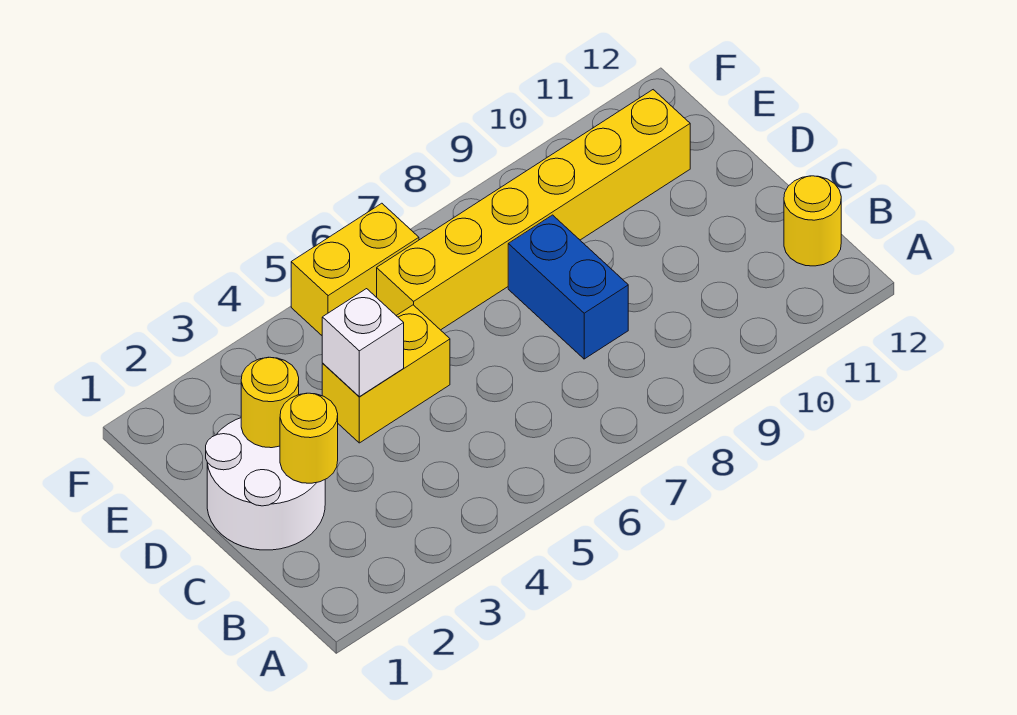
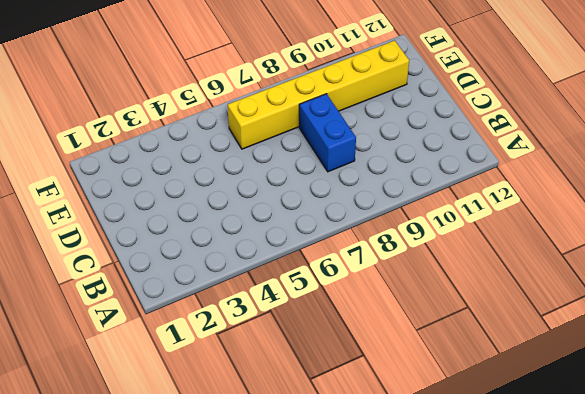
none -> yellow 1x1 round brick [784,176,841,266]
none -> white 2x2 round brick [206,418,325,550]

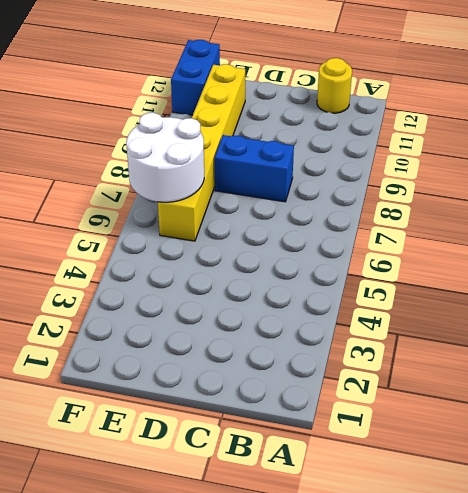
white 2x2 round brick [126,113,204,202] -> white 2x2 round brick moved to [206,418,325,550]
blue 1x2 brick [171,40,220,115] -> none
none -> yellow 1x2 brick [322,305,450,443]
none -> yellow 1x2 brick [291,203,419,335]

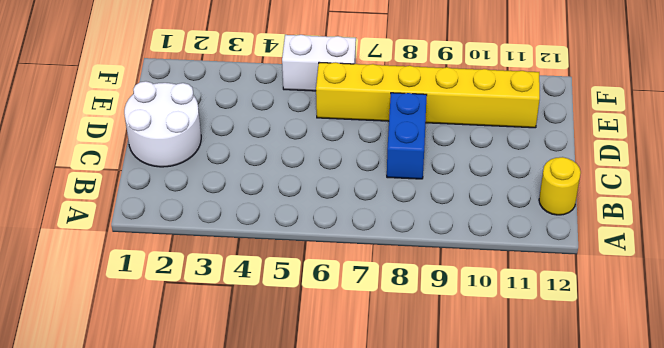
white 1x2 brick [282,35,356,91] -> yellow 1x2 brick [291,203,419,335]
none -> yellow 1x2 brick [322,305,450,443]
none -> yellow 1x1 round brick [280,393,338,483]

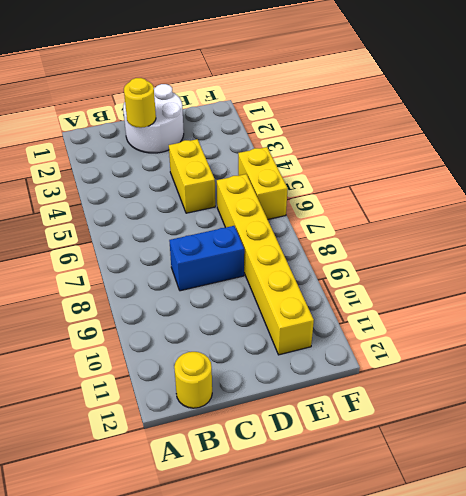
none -> yellow 1x1 round brick [241,357,299,448]
none -> white 1x1 brick [322,289,404,397]

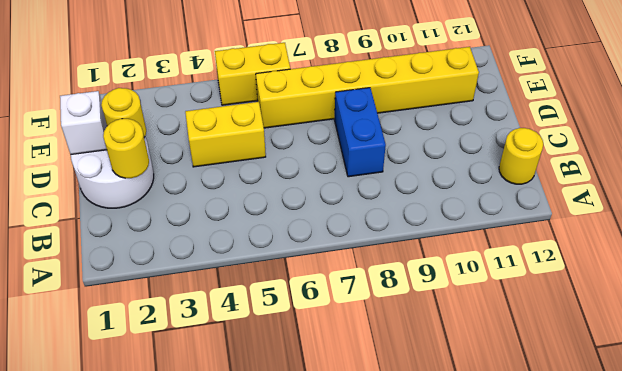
white 1x1 brick [60,91,107,154] -> white 1x1 brick moved to [322,289,404,397]

